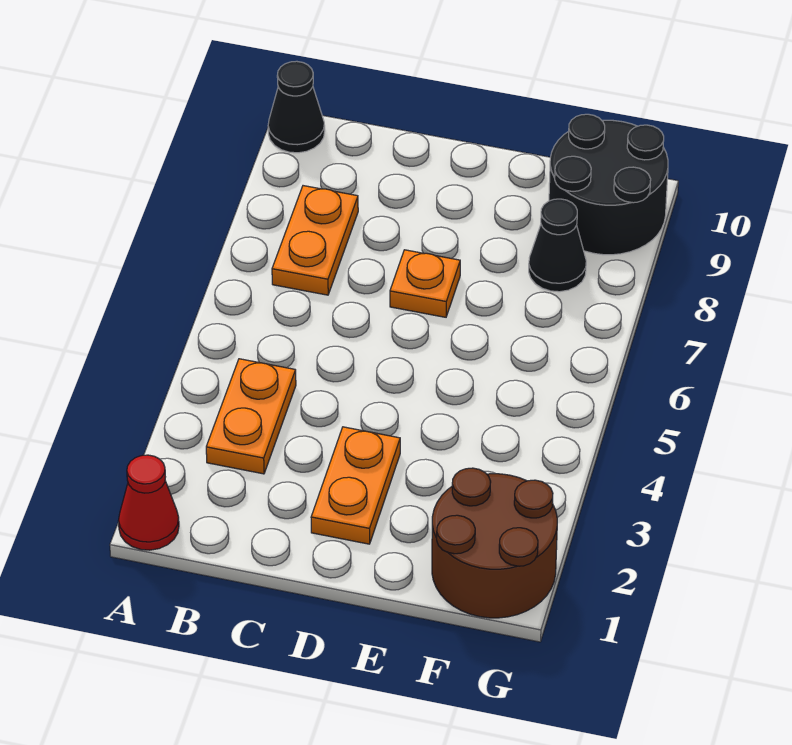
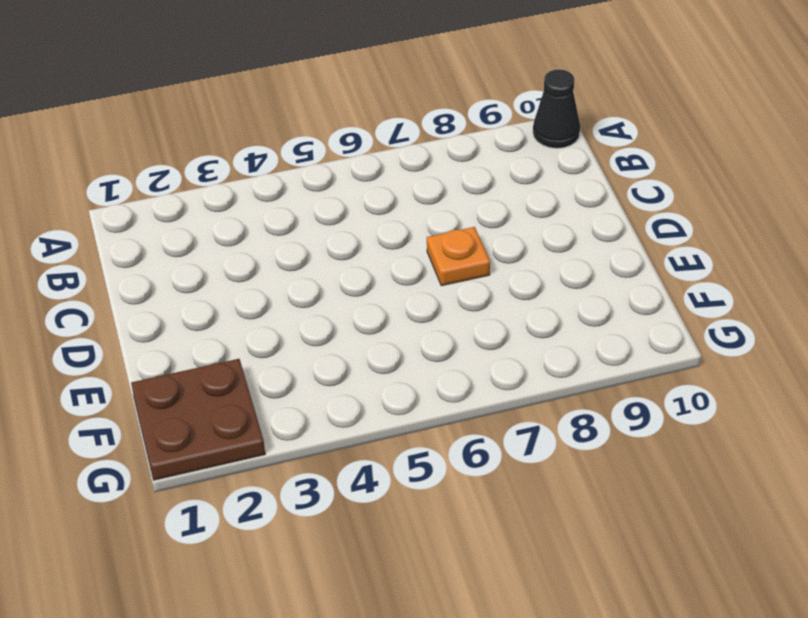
brown 2x2 plate [131,359,265,480] -> brown 2x2 round brick [432,468,557,618]
none -> red 1x1 cone [118,455,179,550]
none -> orange 1x2 plate [206,359,296,474]

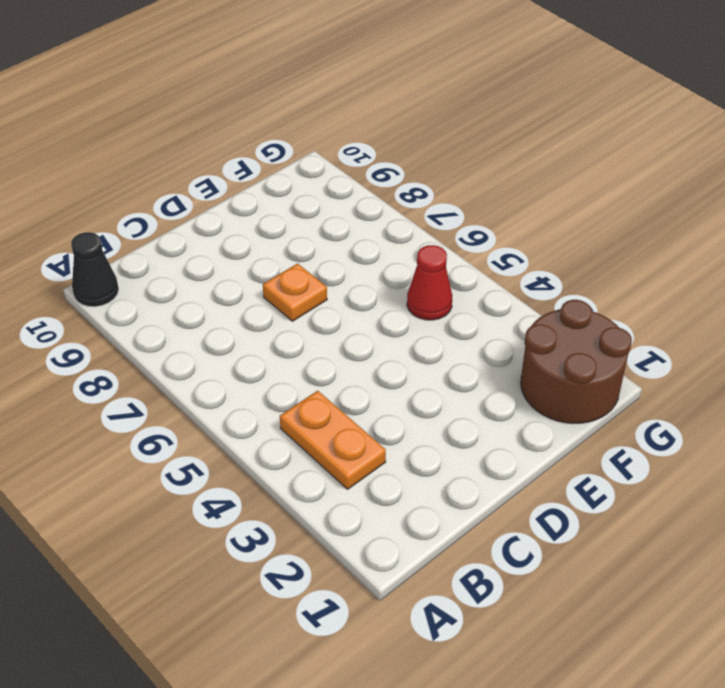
red 1x1 cone [407,245,452,320] -> red 1x1 cone moved to [118,455,179,550]
none -> orange 1x2 plate [272,186,358,295]
none -> orange 1x2 plate [311,427,400,544]

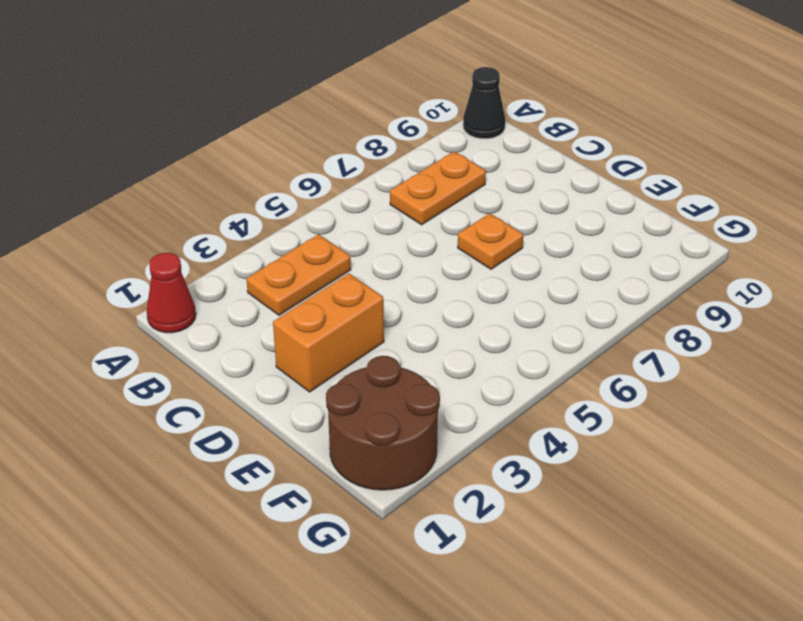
orange 1x2 brick [273,273,384,392] -> orange 1x2 plate [311,427,400,544]
none -> black 1x1 cone [529,199,586,292]
none -> black 2x2 round brick [549,114,668,255]

